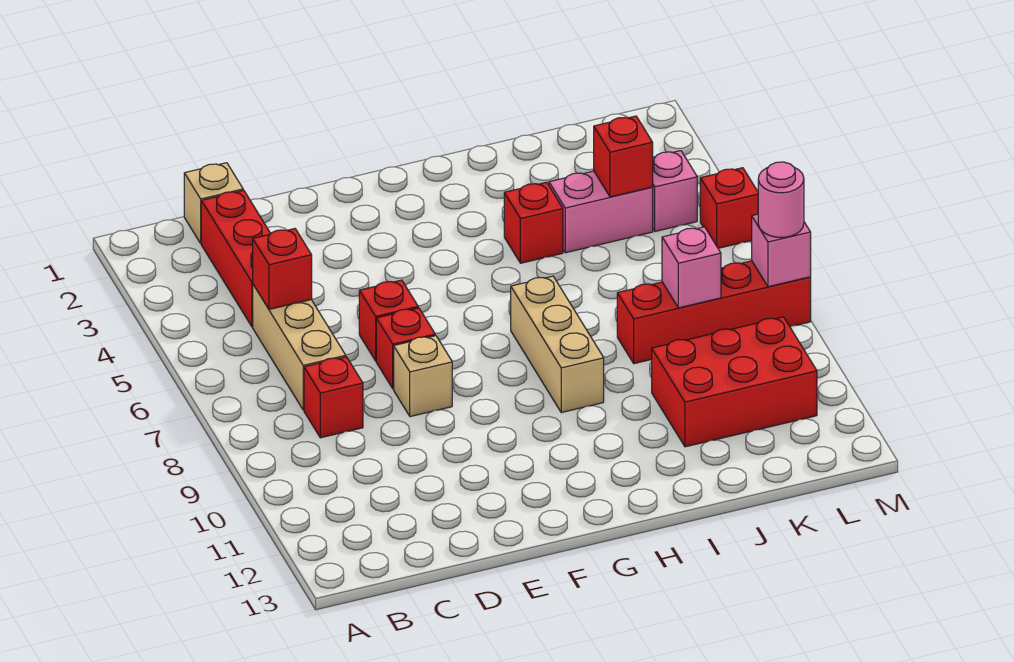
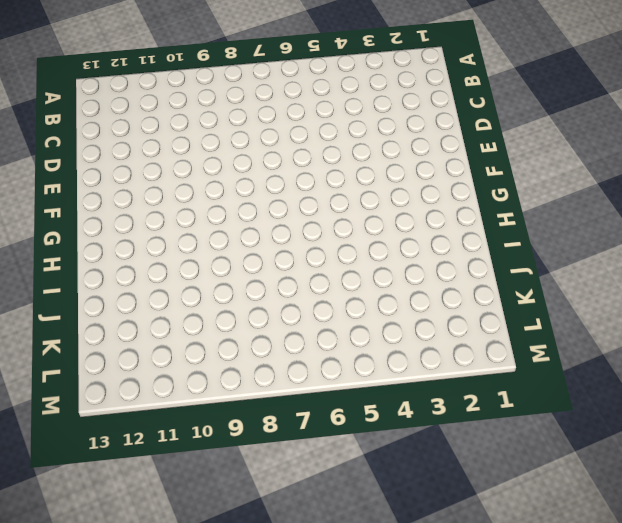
none -> tan 1x1 brick [184,163,243,243]
none -> red 1x3 brick [201,190,271,327]
none -> tan 1x3 brick [253,285,346,410]

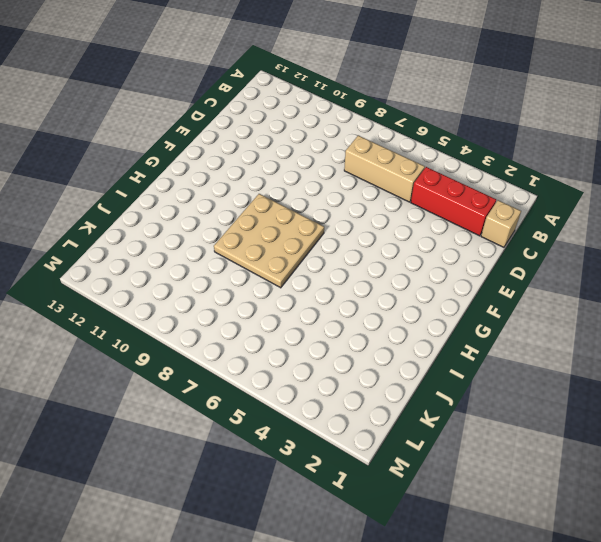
tan 3x3 plate [214,194,324,288] -> tan 1x3 brick [511,276,604,413]
none -> red 1x1 brick [304,357,363,438]
none -> red 1x1 brick [359,280,418,361]
none -> red 1x1 brick [376,308,435,389]

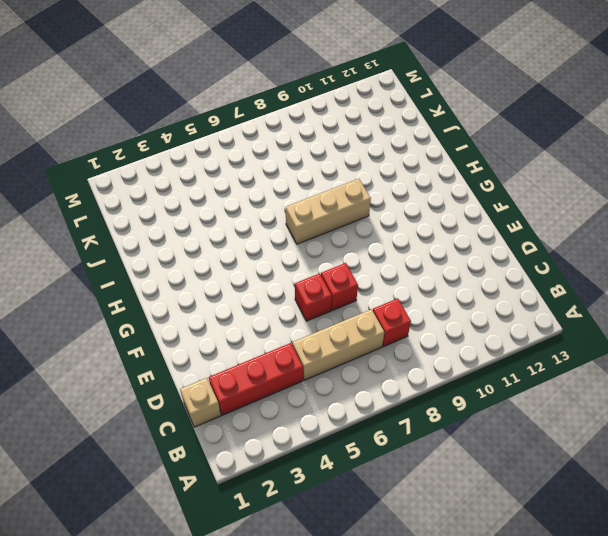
none -> tan 1x1 brick [394,336,452,417]
none -> red 1x1 brick [504,182,563,263]
none -> pink 1x2 brick [549,171,653,253]

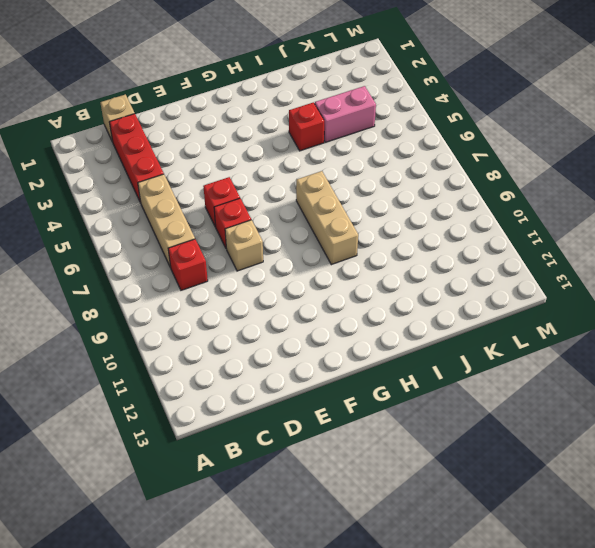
none -> red 1x4 brick [617,261,811,364]
none -> red 2x3 brick [652,317,817,447]
none -> pink 1x1 brick [652,151,697,231]

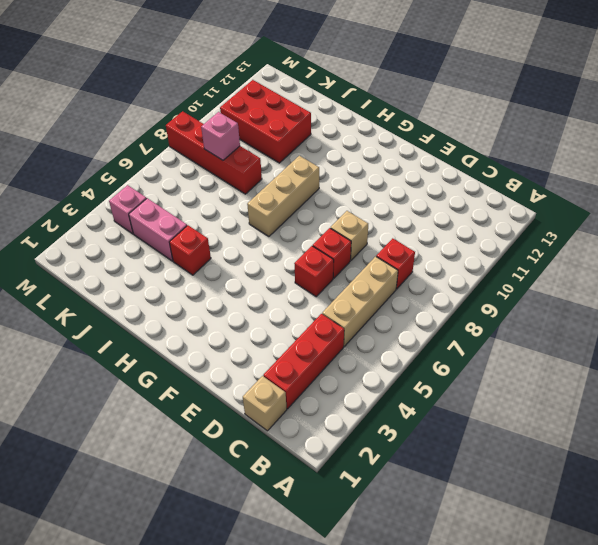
none -> red 1x1 brick [700,168,758,248]
none -> red 1x1 brick [253,229,312,309]
none -> red 1x1 brick [594,116,653,197]

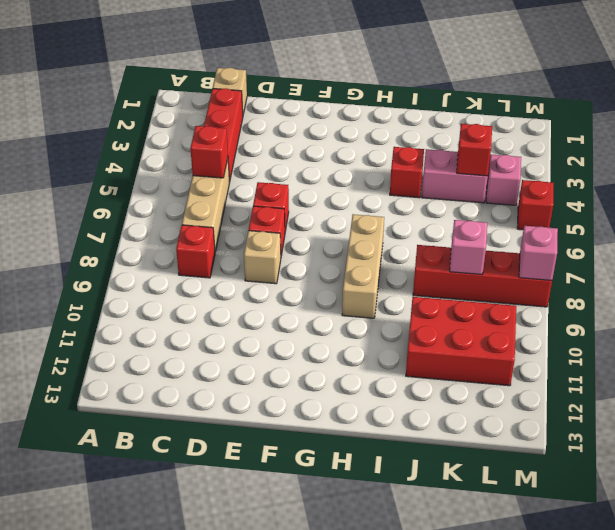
none -> pink 1x1 round brick [758,162,804,238]

